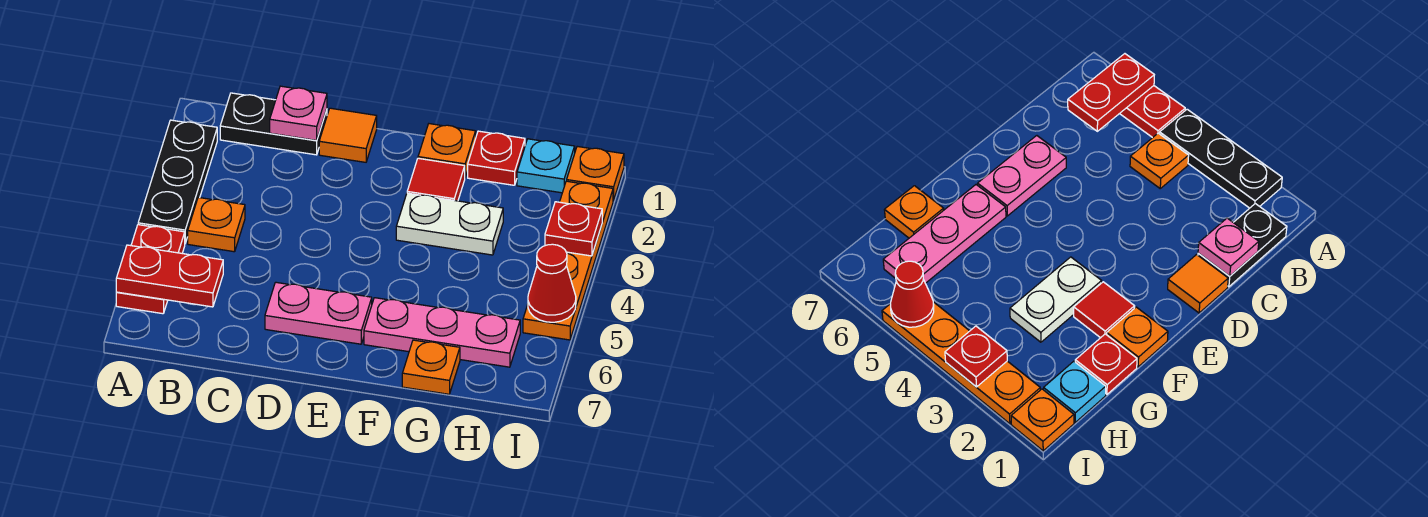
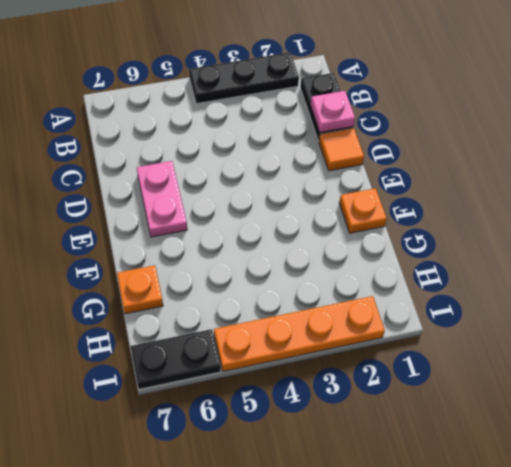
black 1x2 plate [130,329,221,389] -> none
none -> red 1x2 plate [116,225,185,314]
none -> orange 1x1 plate [188,197,245,252]
none -> red 1x1 tile [407,158,465,201]

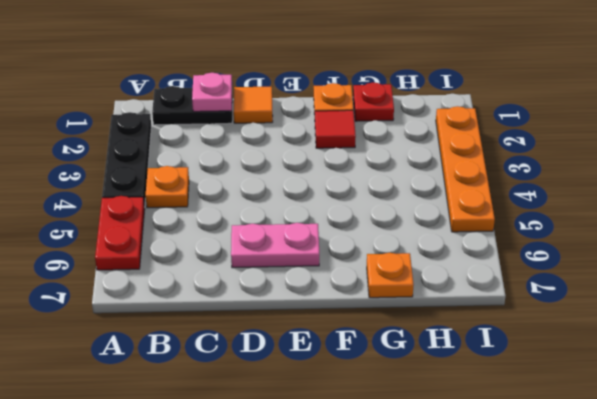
none -> white 1x2 plate [396,193,503,255]
none -> pink 1x3 plate [364,298,520,367]
none -> cyan 1x1 plate [517,139,575,193]

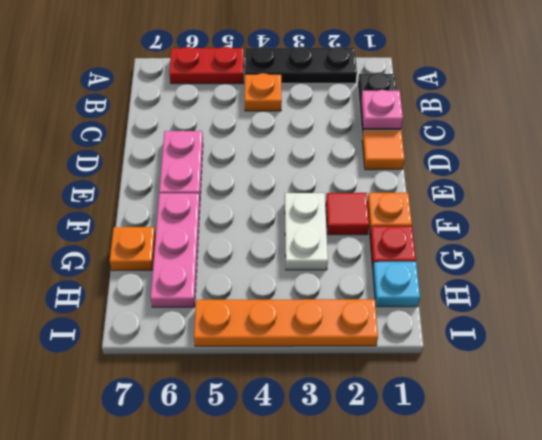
none -> orange 1x1 plate [567,146,624,201]
none -> red 1x2 plate [116,245,223,307]
none -> red 1x1 plate [545,202,602,256]

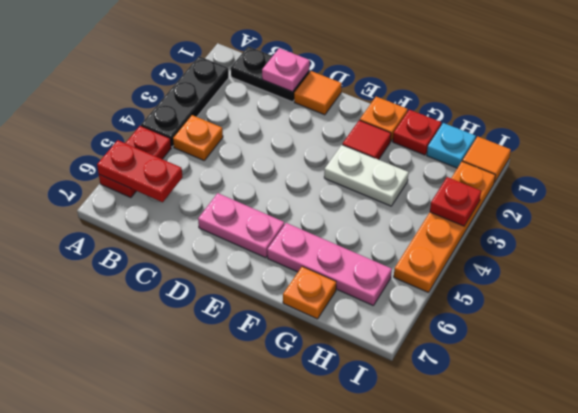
orange 1x1 tile [462,137,511,183] -> orange 1x1 plate [567,146,624,201]
none -> red 1x1 cone [528,244,576,322]

